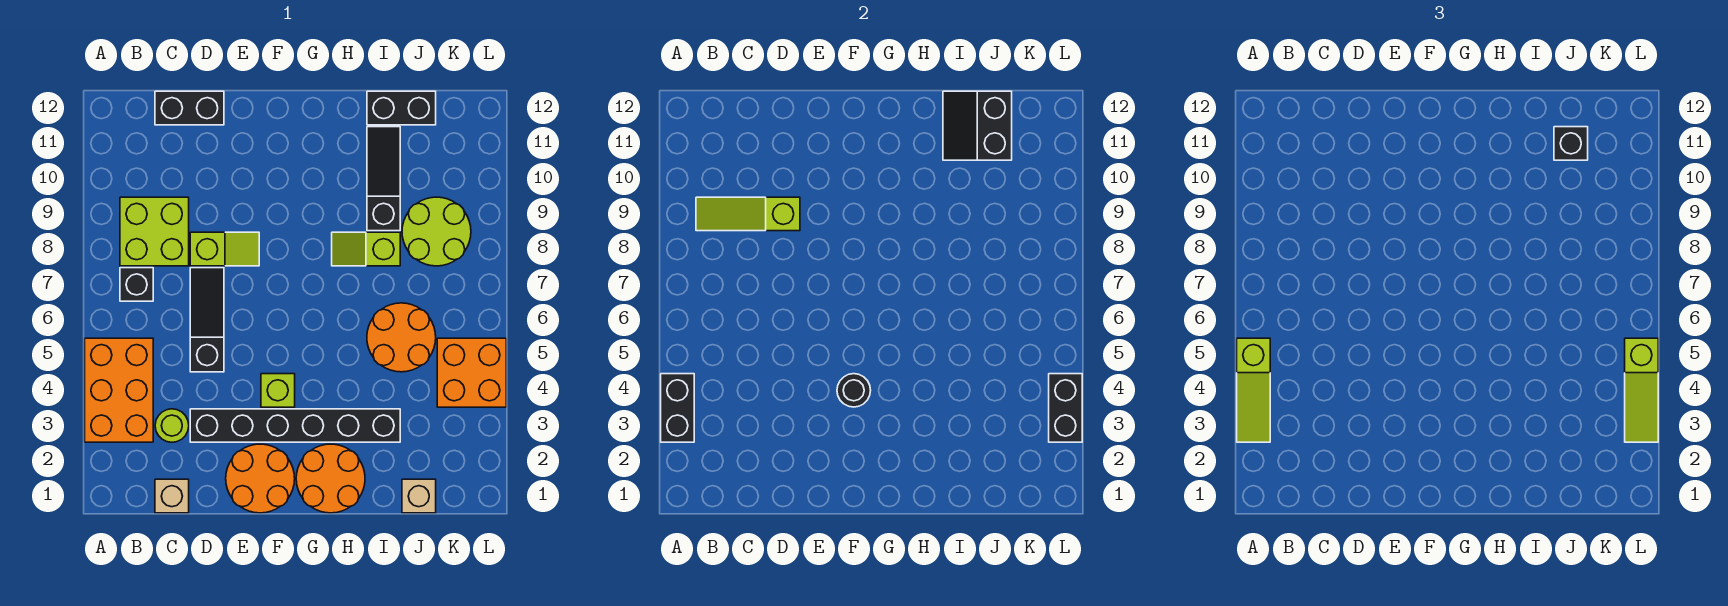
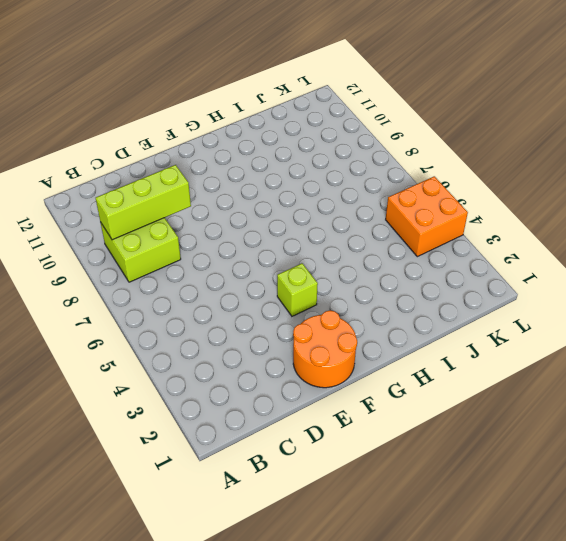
lime 1x3 brick [96,165,191,240] -> lime 1x3 slope [696,197,800,231]
none -> orange 2x3 brick [85,338,153,442]
none -> black 1x1 brick [120,268,153,301]
none -> tan 1x1 brick [155,479,189,513]

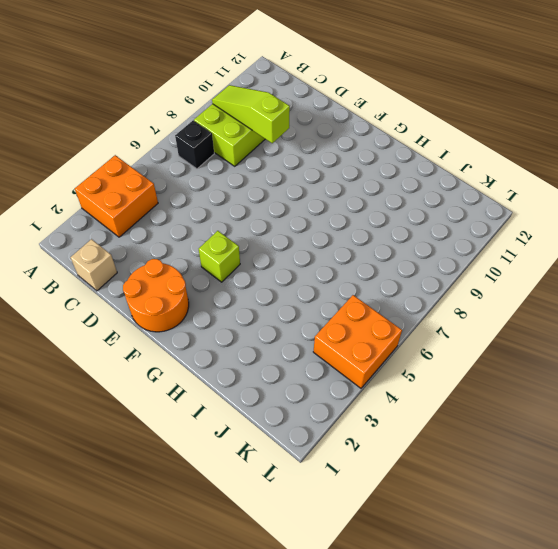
orange 2x2 brick [75,155,158,237] -> orange 2x3 brick [85,338,153,442]
none -> lime 1x1 round brick [155,409,189,442]
none -> black 1x2 brick [155,91,224,125]
none -> black 1x6 brick [190,409,400,442]

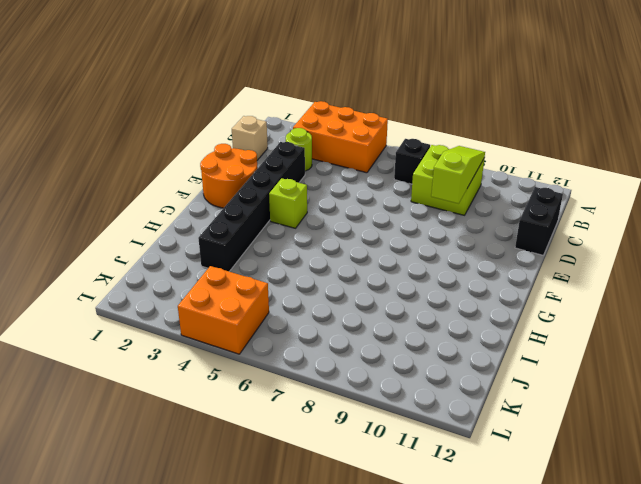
none -> black 1x3 slope [190,268,224,372]
none -> lime 1x2 slope [190,232,259,266]
none -> orange 2x2 round brick [296,444,365,513]

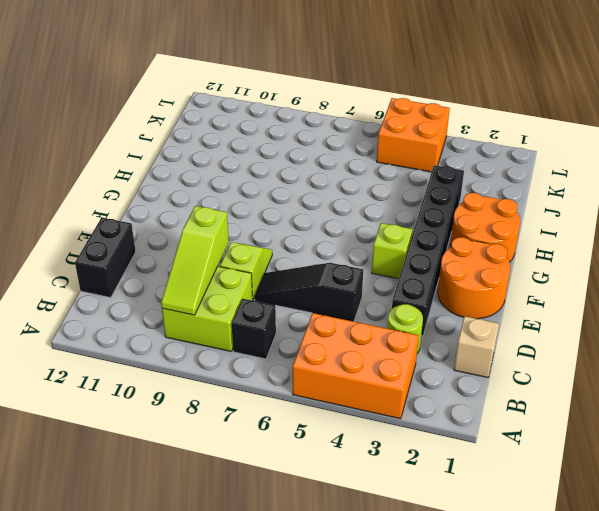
none -> lime 1x2 slope [332,232,400,266]
none -> orange 2x2 round brick [367,303,436,372]
none -> black 1x3 slope [367,127,400,231]

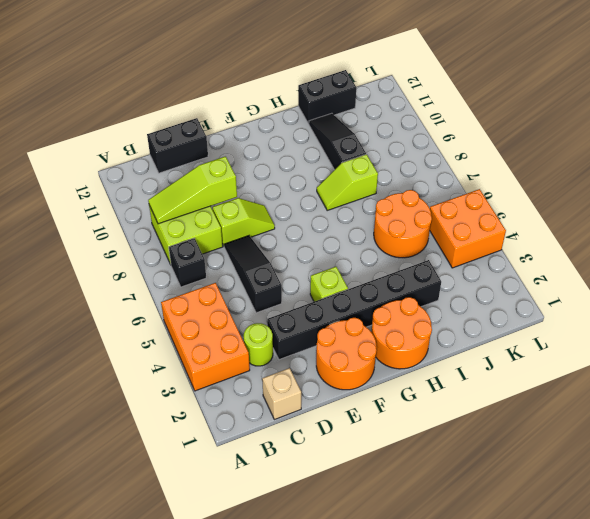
none -> tan 1x1 brick [402,479,436,513]
none -> lime 2x2 round brick [402,197,471,266]
none -> black 1x2 brick [661,374,694,442]

